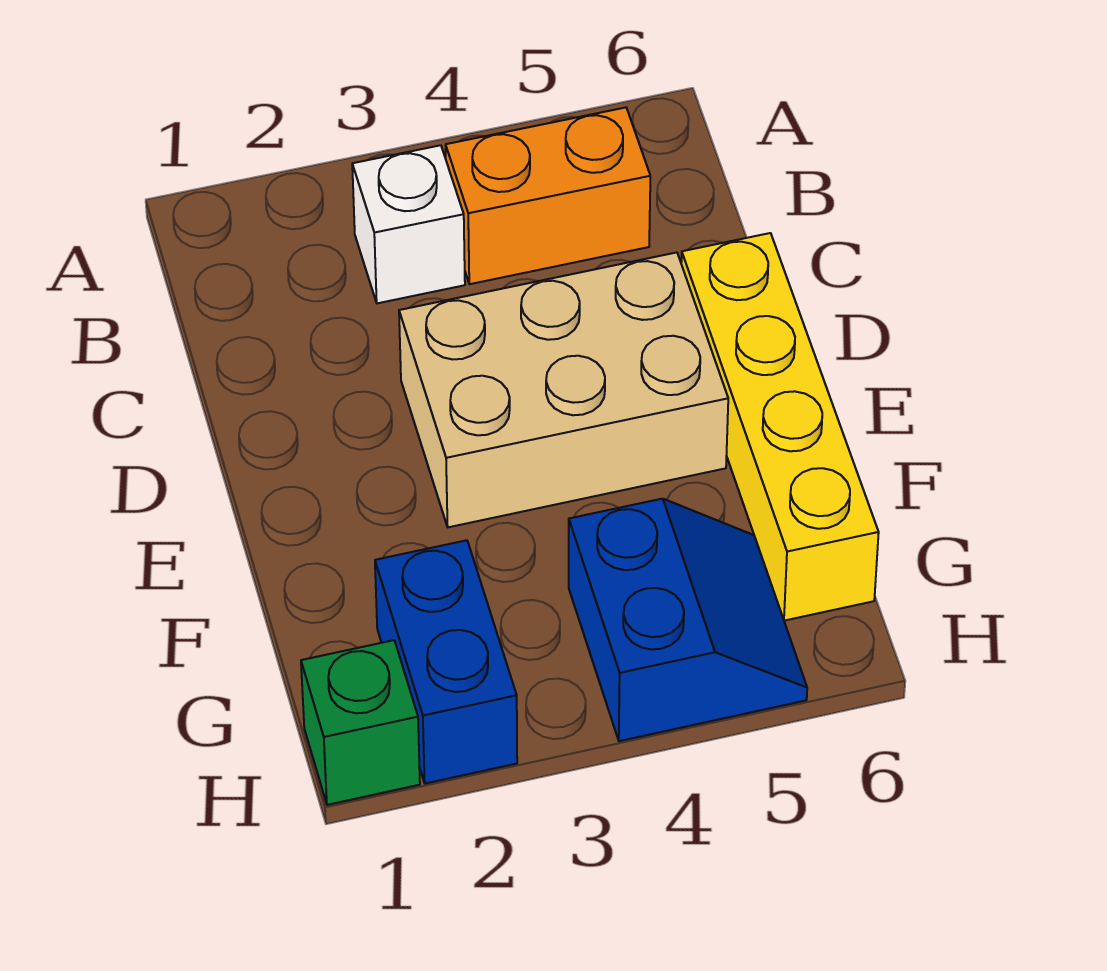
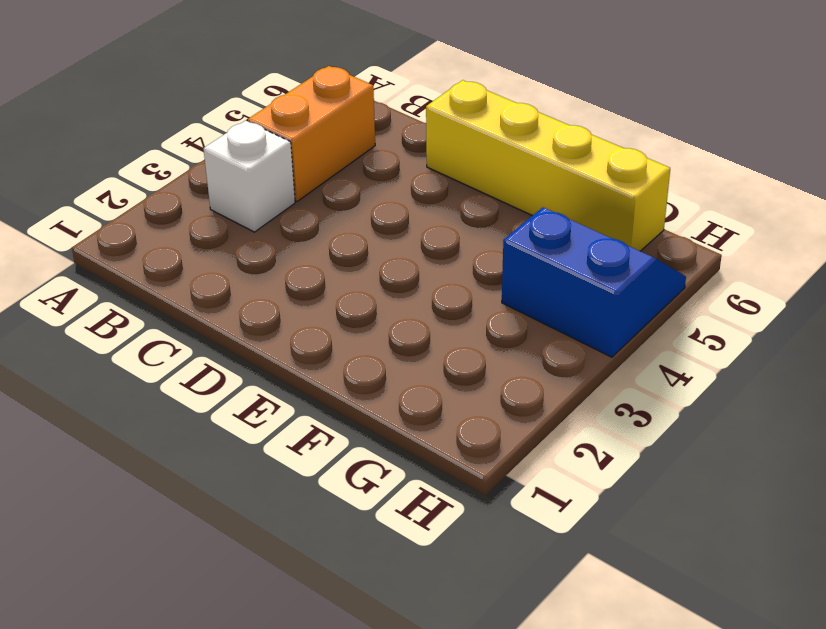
none -> tan 2x3 brick [399,252,728,527]
none -> blue 1x2 brick [375,540,517,783]

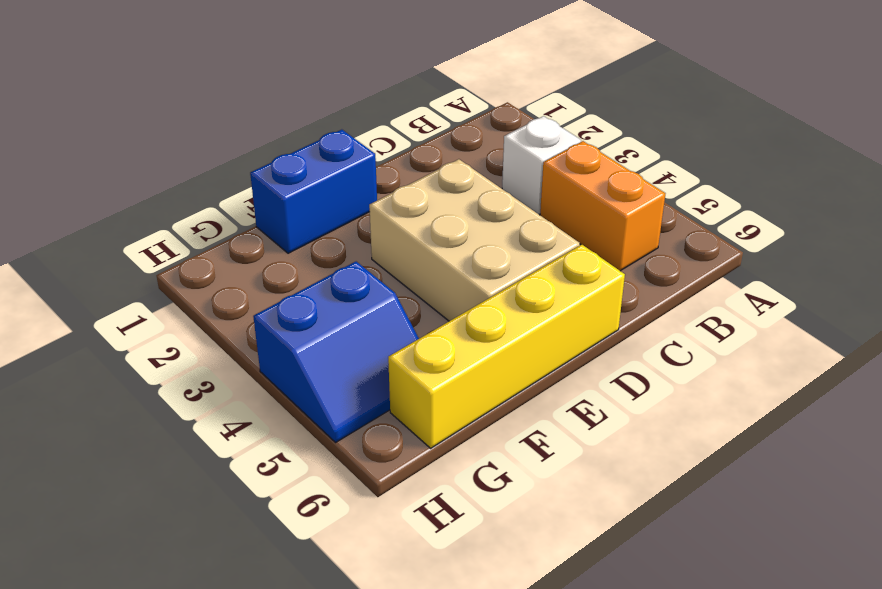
blue 1x2 brick [250,130,377,253] -> blue 1x2 brick moved to [375,540,517,783]
none -> green 1x1 brick [301,640,420,805]

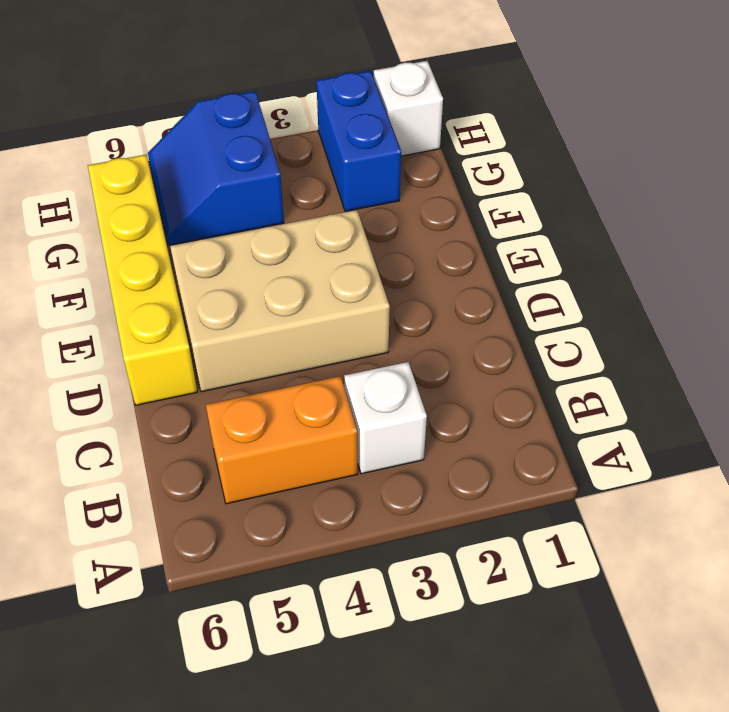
white 1x1 brick [374,61,443,156] -> green 1x1 brick [301,640,420,805]

